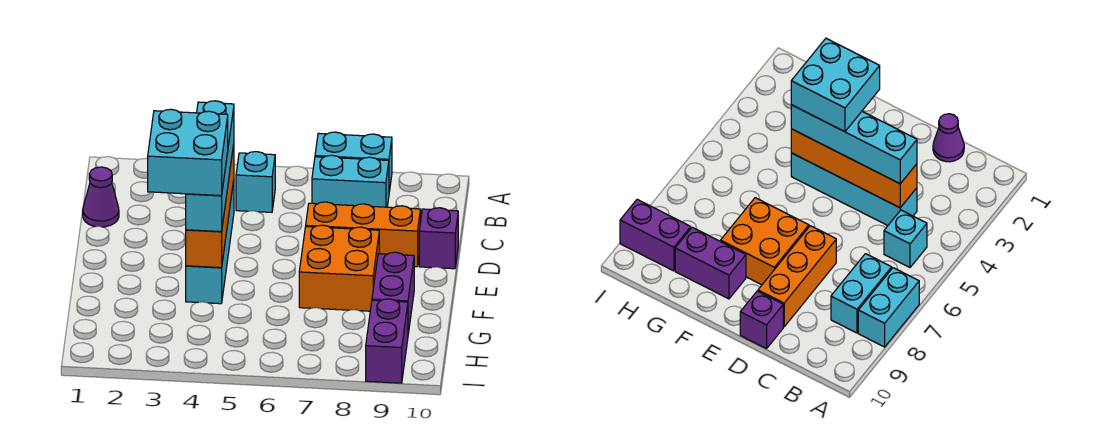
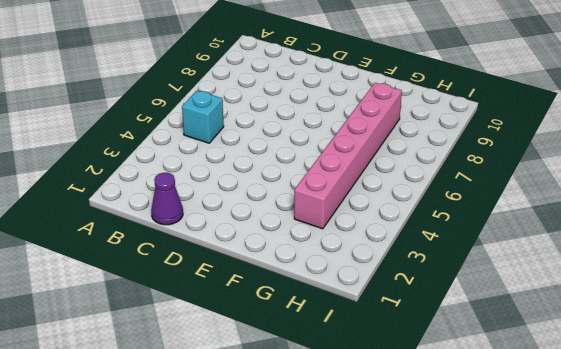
pink 1x6 brick [294,83,402,229] -> none
none -> cyan 1x2 brick [315,132,392,192]
none -> cyan 1x2 brick [312,155,389,207]
none -> cyan 1x4 brick [186,180,234,304]

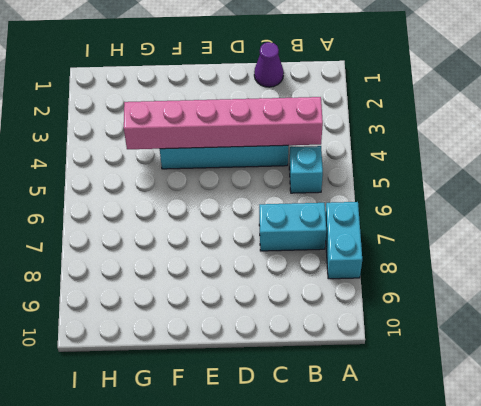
pink 1x6 brick [124,97,323,149] -> orange 1x4 brick [186,144,234,268]
cyan 1x2 brick [259,203,326,251] -> cyan 1x2 brick turned to [312,155,389,207]
none -> orange 1x3 brick [306,202,421,267]
none -> purple 1x1 brick [419,208,458,269]
none -> orange 2x2 brick [299,225,379,311]

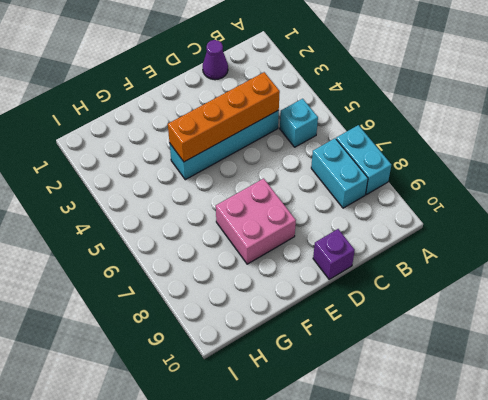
pink 2x2 brick [216,178,296,264] -> orange 2x2 brick [299,225,379,311]
none -> orange 1x3 brick [306,202,421,267]
none -> purple 1x2 brick [372,252,414,334]
none -> purple 1x2 brick [366,299,408,383]

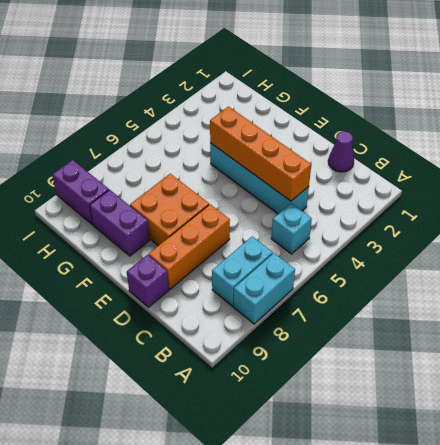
none -> cyan 1x4 brick [186,101,234,232]
none -> cyan 2x2 brick [148,109,228,196]

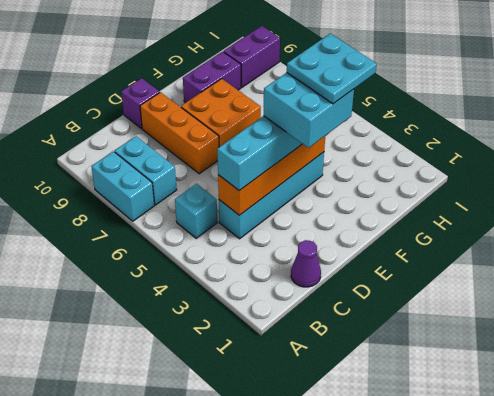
cyan 2x2 plate [287,34,377,104] -> none

